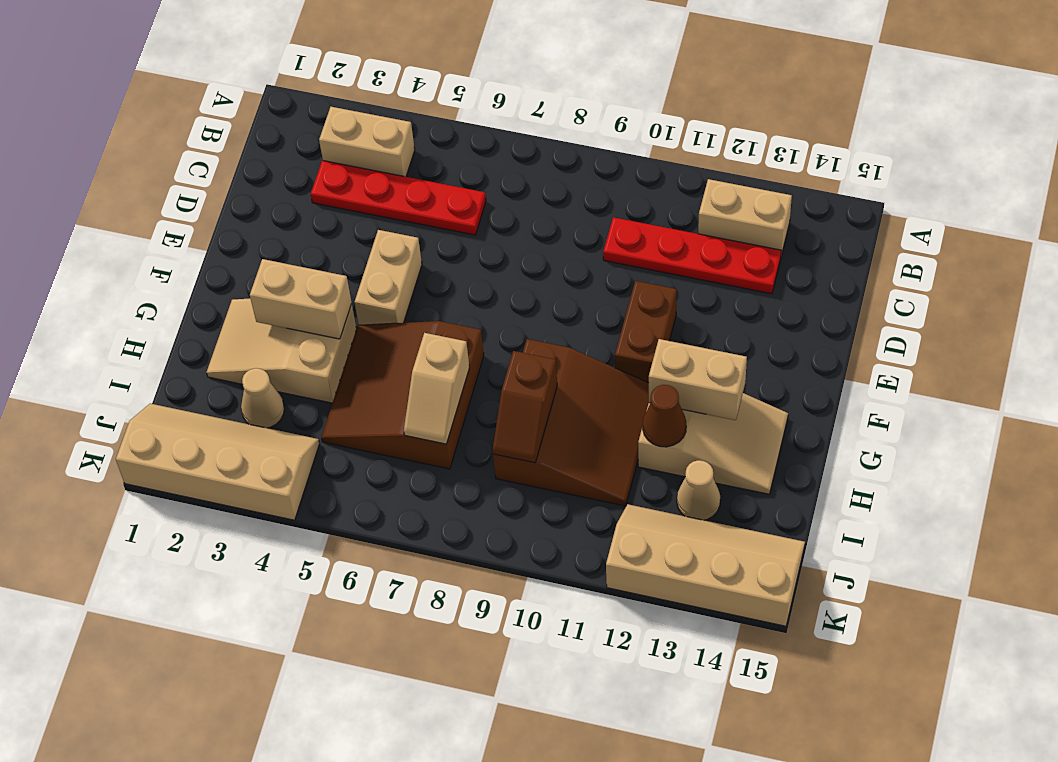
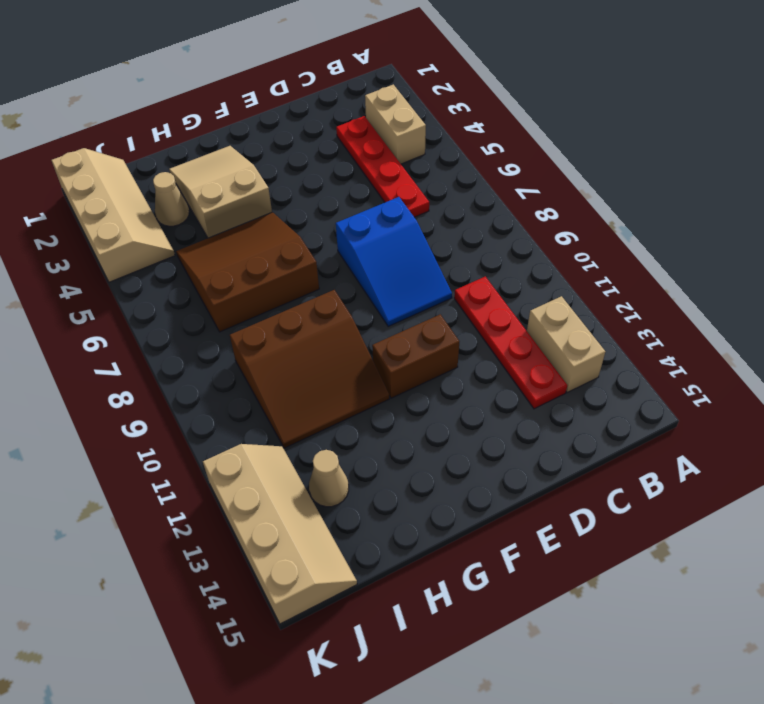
blue 2x3 slope [336,197,452,326] -> none
none -> tan 1x2 brick [354,230,422,325]
none -> tan 2x3 slope [638,393,788,494]
none -> tan 1x2 brick [250,259,352,339]

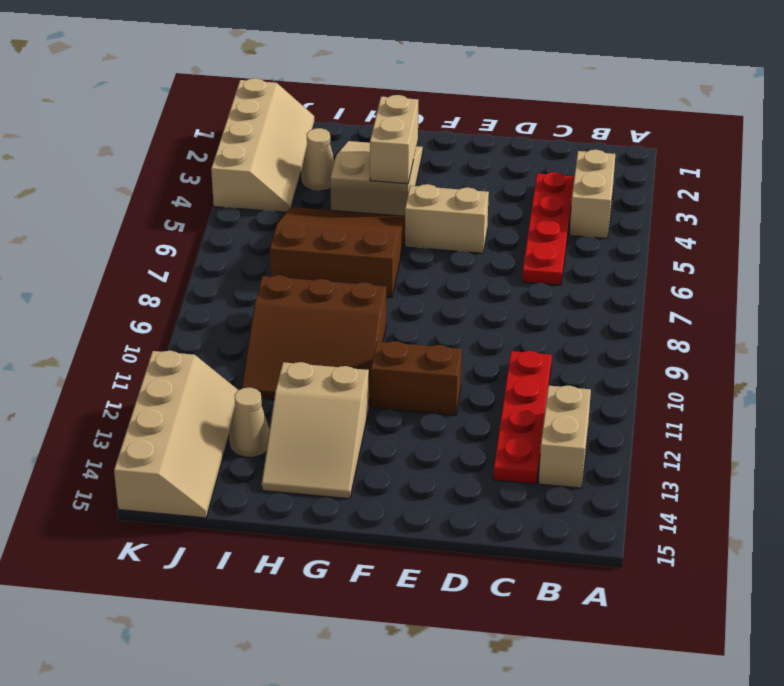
none -> tan 1x2 brick [649,339,747,420]
none -> tan 1x2 slope [404,333,469,444]
none -> brown 1x2 slope [493,351,557,463]

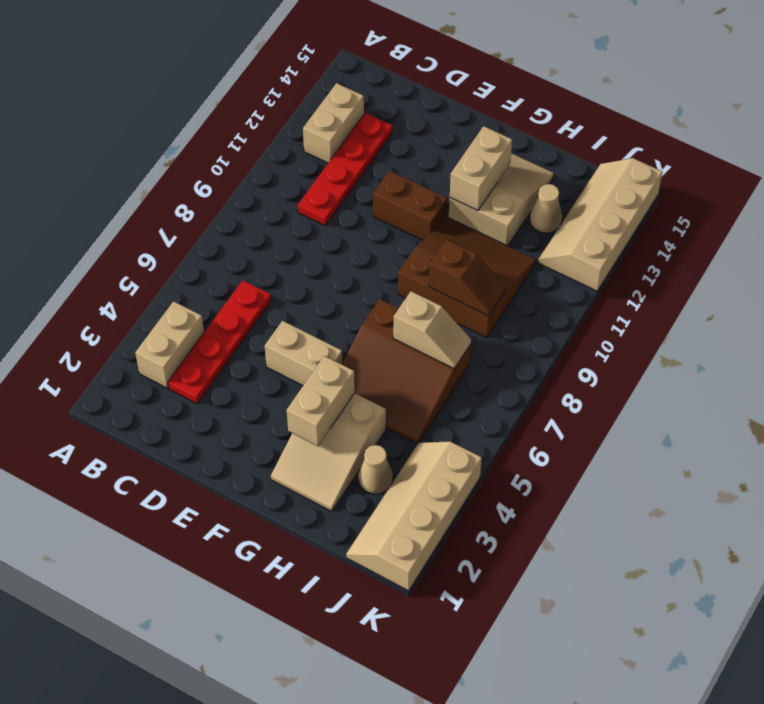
none -> brown 1x1 cone [643,385,686,447]

